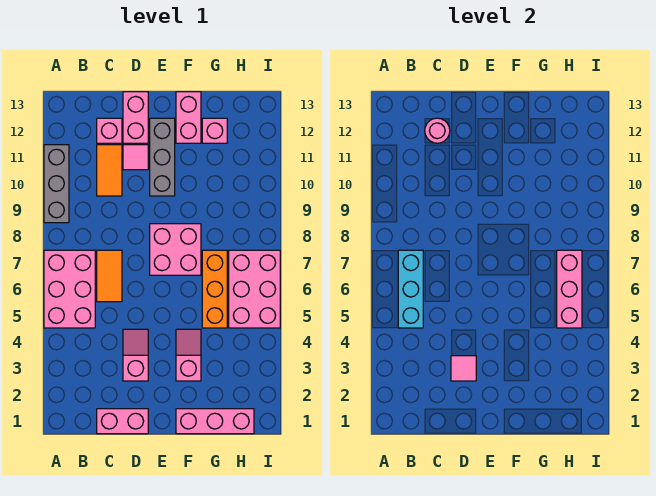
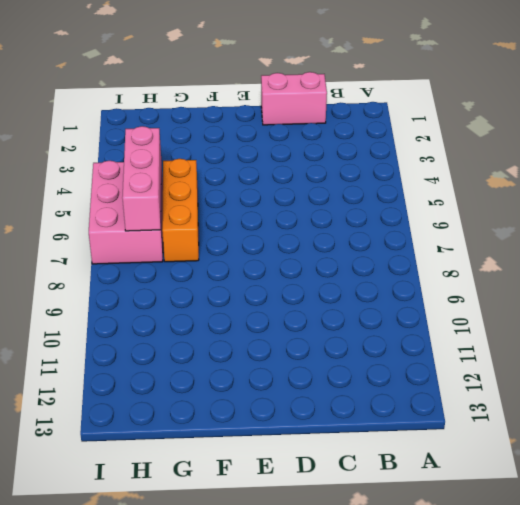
none -> pink 2x3 brick [44,250,95,328]
none -> grey 1x3 brick [44,145,69,223]
none -> orange 1x2 tile [97,250,122,302]

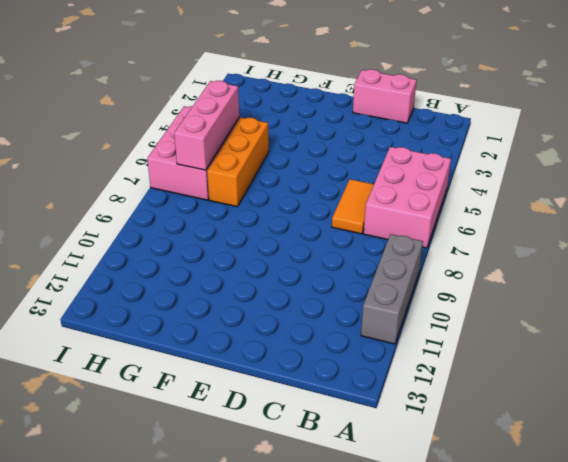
none -> orange 1x2 tile [97,145,122,196]
none -> pink 1x1 brick [97,118,122,143]
none -> pink 1x2 slope [123,329,148,381]

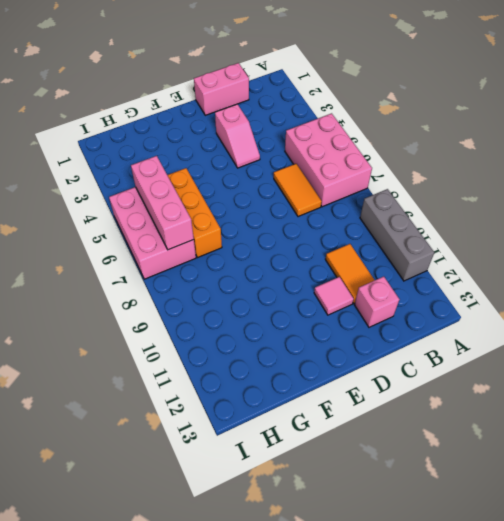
none -> pink 1x2 brick [123,92,148,143]
none -> pink 2x2 brick [150,224,201,275]
none -> grey 1x3 brick [150,118,175,196]

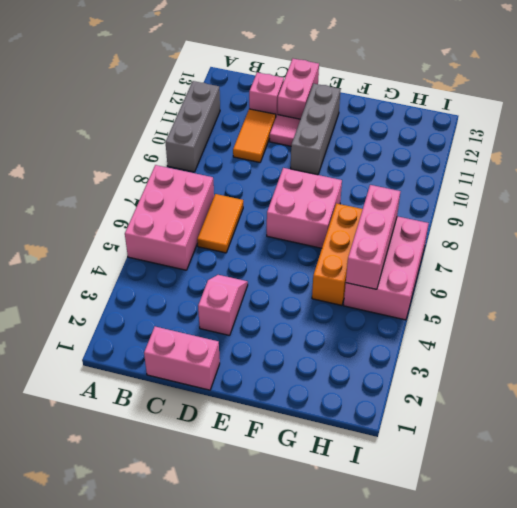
none -> pink 1x3 brick [176,409,254,434]
none -> pink 1x2 slope [176,329,201,381]
none -> pink 1x2 brick [176,92,201,143]

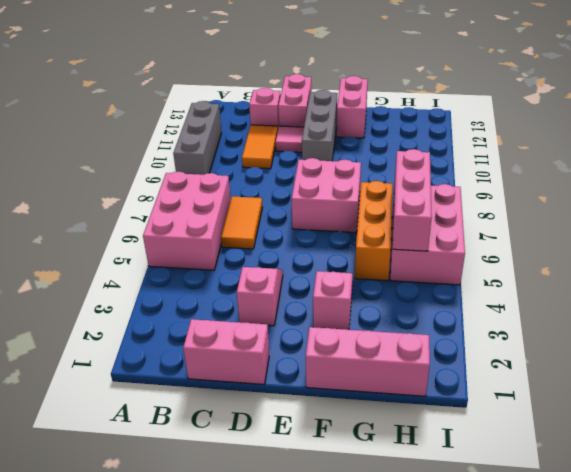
none -> pink 1x1 brick [202,118,227,143]
none -> cyan 1x3 brick [398,250,423,328]
none -> pink 1x1 round brick [425,118,450,143]

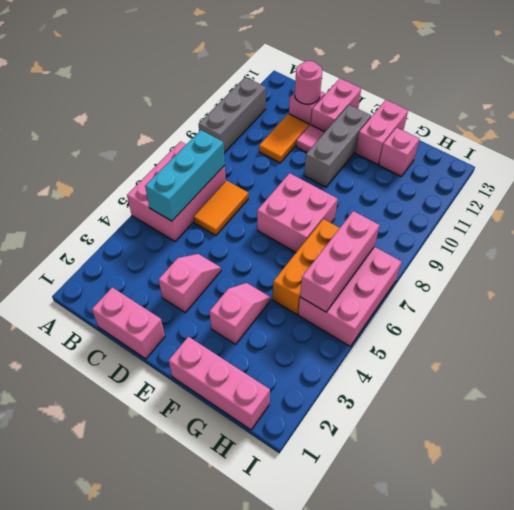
none -> pink 1x1 tile [451,356,476,381]

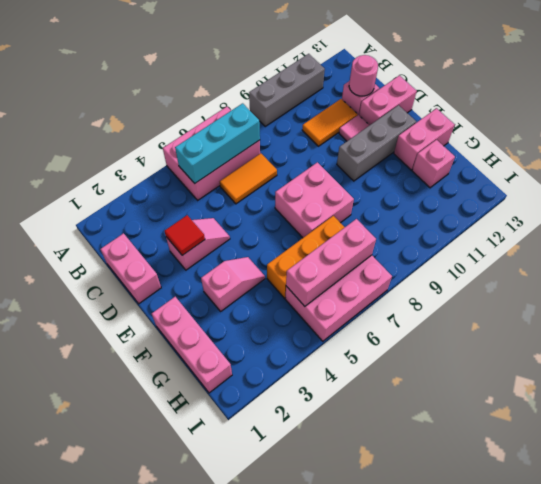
red 1x1 tile [165,215,205,255] -> pink 1x1 tile [451,356,476,381]

